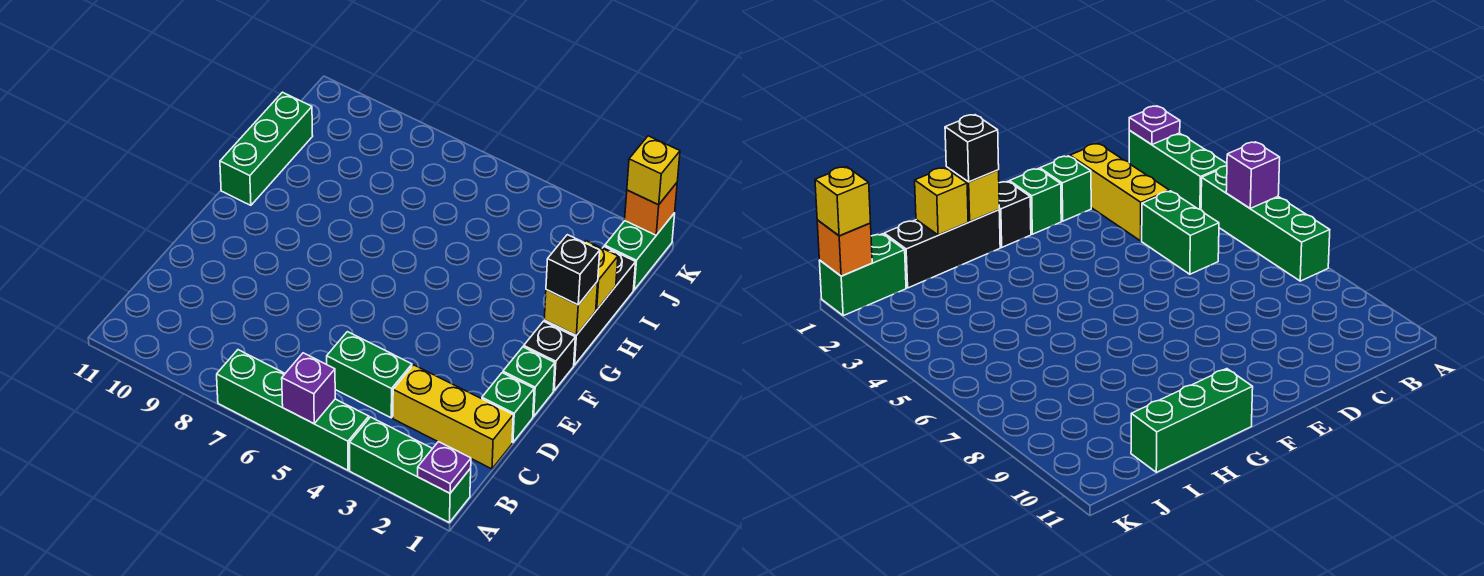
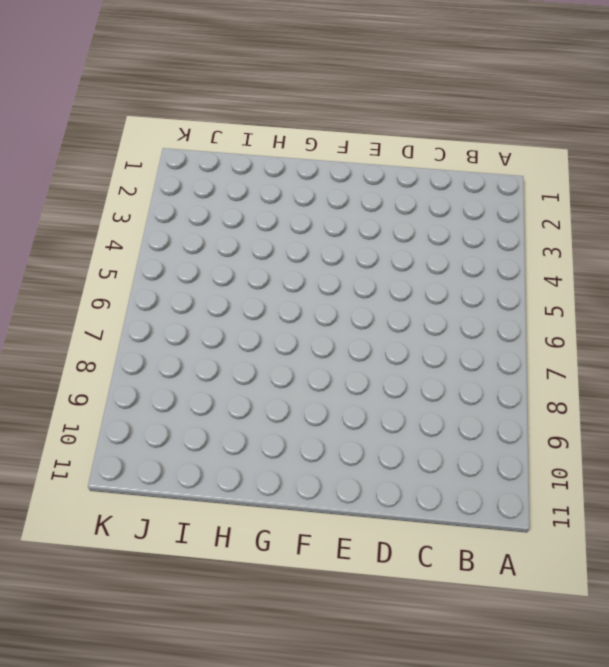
none -> green 1x3 brick [350,417,471,522]
none -> green 1x4 brick [217,350,369,470]
none -> yellow 1x3 brick [393,365,513,469]

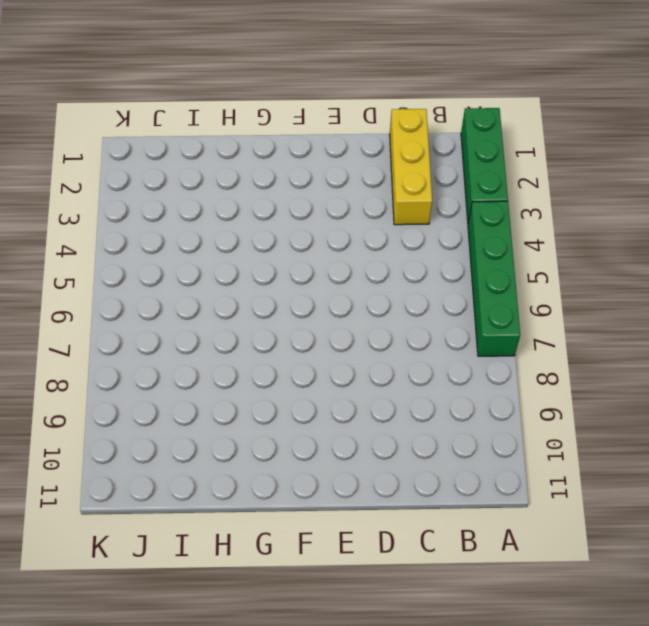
none -> green 1x2 brick [327,332,412,418]
none -> green 1x1 brick [482,373,534,443]
none -> green 1x1 brick [503,347,555,416]

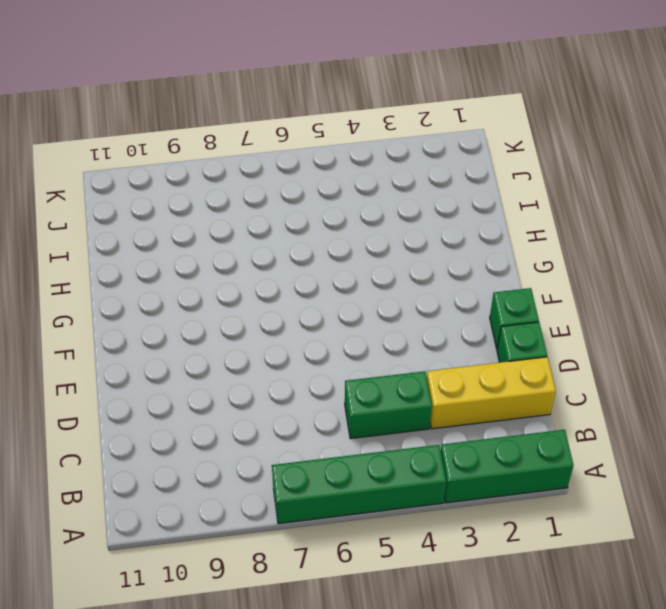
none -> black 1x1 brick [524,321,575,390]
none -> black 1x3 brick [544,247,636,365]
none -> green 1x3 brick [220,92,313,205]

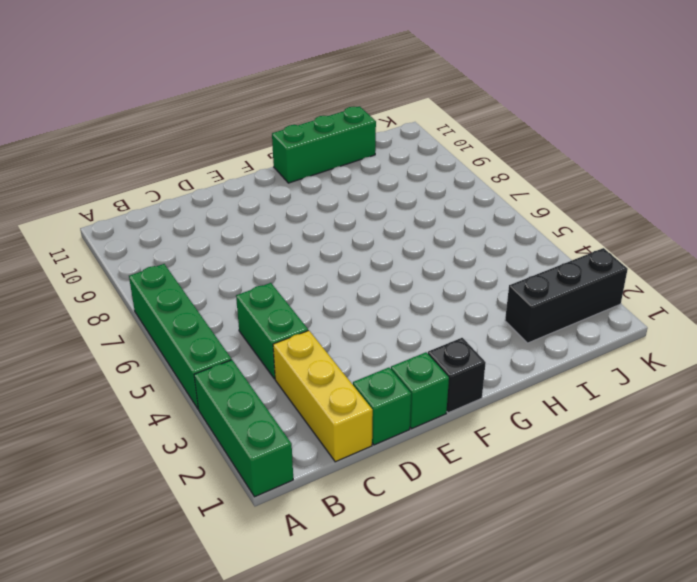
black 1x3 brick [505,248,628,343] -> black 1x3 brick moved to [544,247,636,365]
none -> green 1x2 brick [605,213,675,290]
none -> purple 1x1 plate [418,442,471,493]
none -> purple 1x1 brick [282,353,335,424]

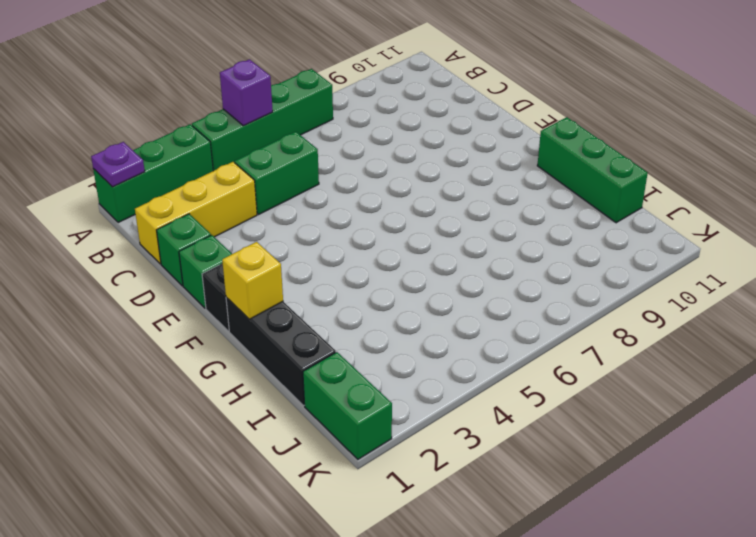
none -> yellow 1x1 brick [584,241,618,310]
none -> orange 1x1 brick [625,183,677,235]
none -> black 1x1 brick [546,235,600,305]

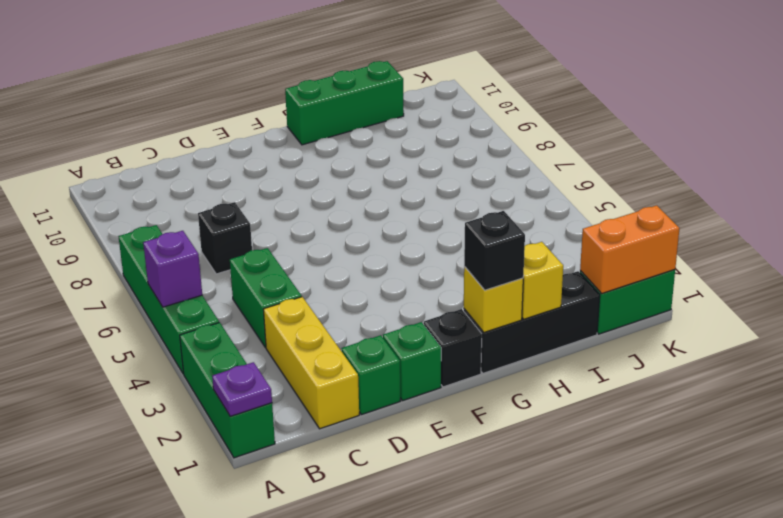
black 1x1 brick [198,202,252,274] -> none
orange 1x2 brick [580,205,680,294] -> orange 1x1 brick [625,183,677,235]
none -> yellow 1x1 brick [627,136,680,205]

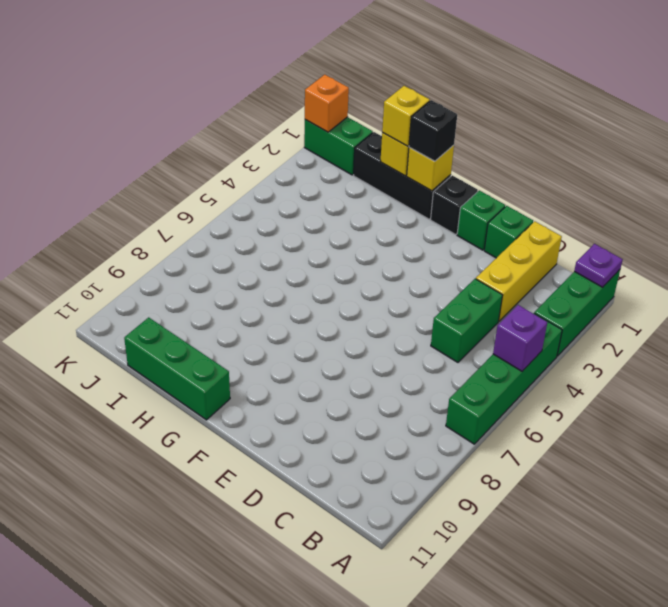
yellow 1x1 brick [382,86,430,146] -> yellow 1x1 brick moved to [627,136,680,205]

